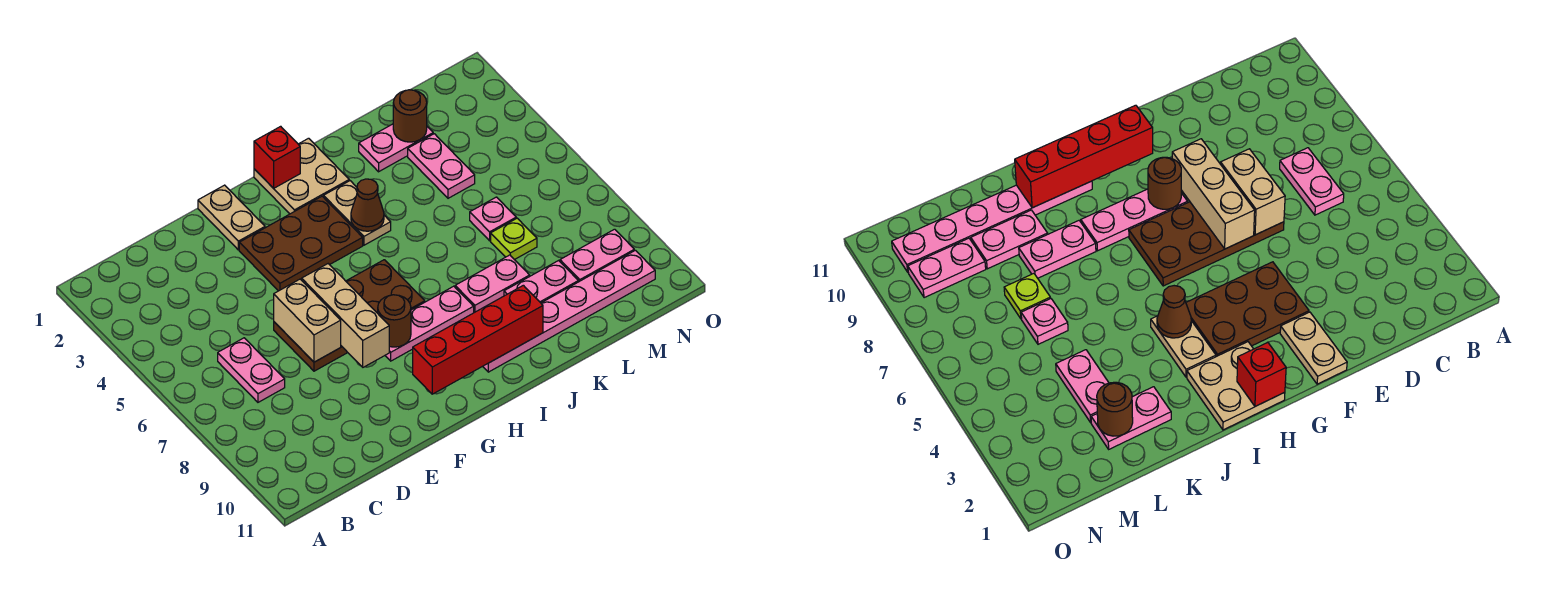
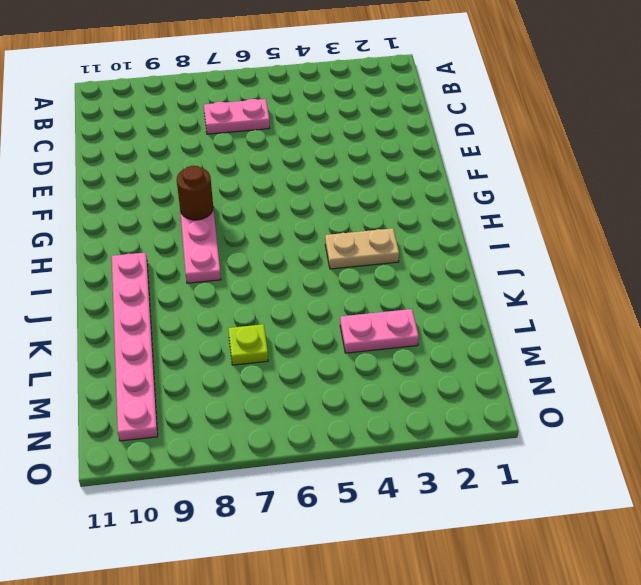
none -> brown 2x4 plate [274,260,425,371]
none -> tan 1x2 plate [198,185,265,250]
none -> brown 2x3 plate [239,196,363,291]

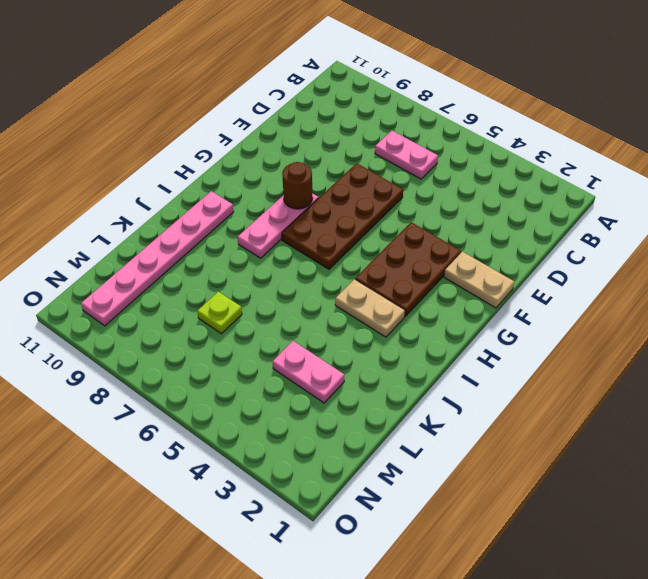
none -> tan 2x2 plate [254,138,349,214]
none -> pink 1x2 plate [455,255,530,313]
none -> pink 1x2 plate [359,124,433,172]

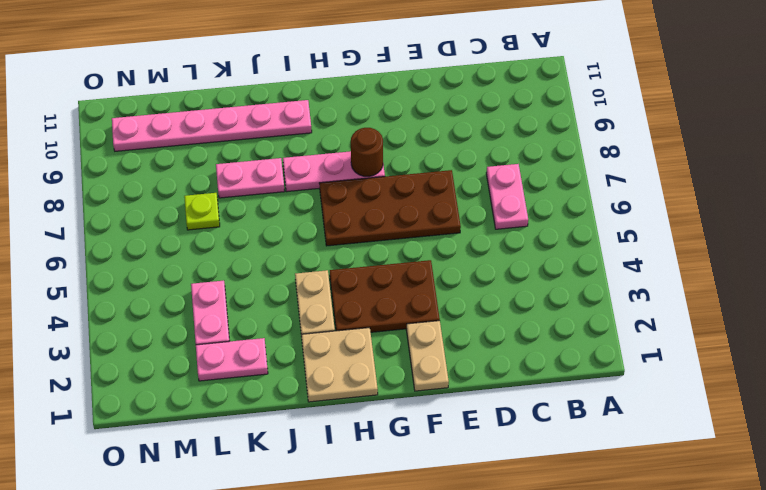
none -> pink 1x2 plate [504,261,578,303]
none -> pink 1x1 plate [470,197,516,241]
none -> pink 1x2 plate [560,229,634,282]

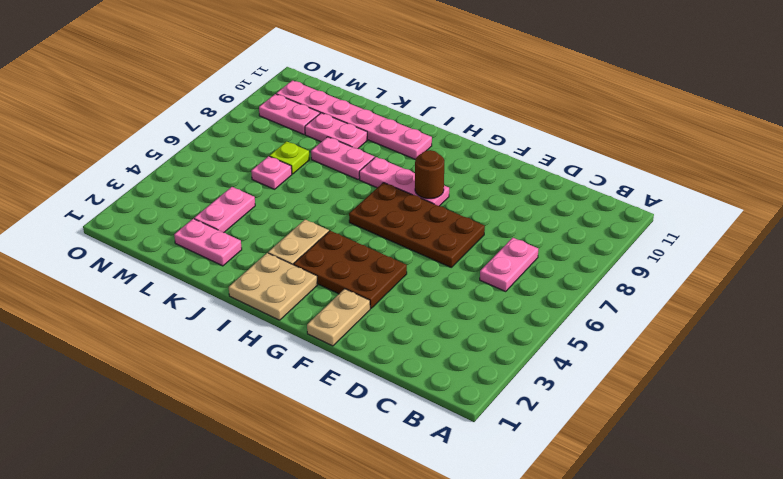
none -> tan 1x2 brick [274,279,341,362]
none -> tan 1x3 brick [302,264,389,367]
none -> red 1x4 brick [413,285,543,394]

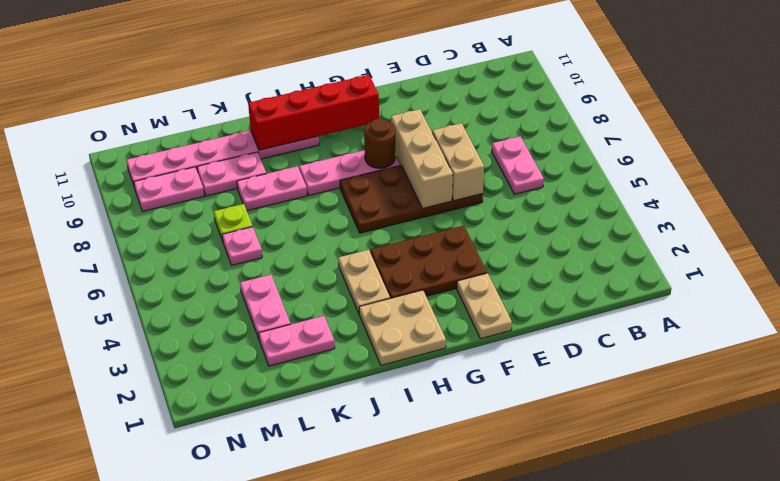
none -> red 1x1 brick [254,126,300,188]
none -> brown 1x1 cone [351,179,384,231]
none -> brown 1x1 round brick [393,90,427,142]

